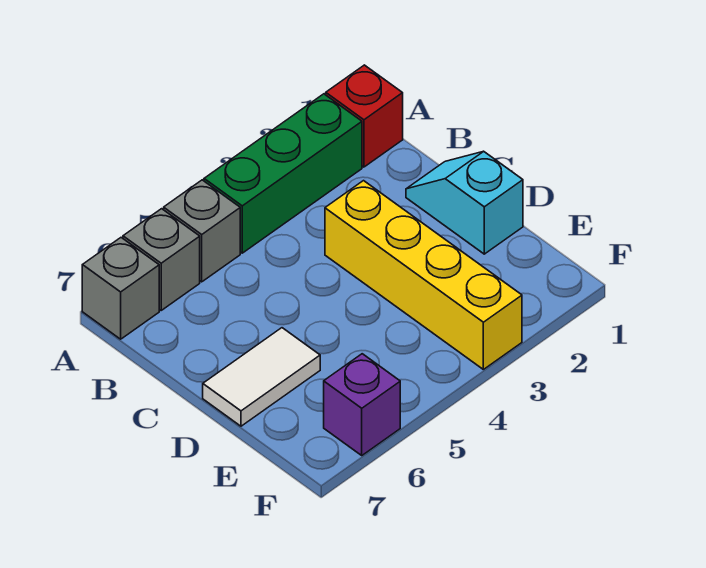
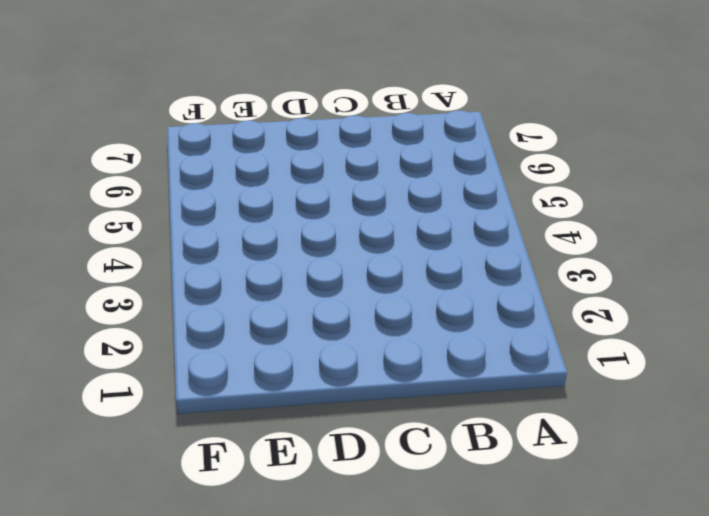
none -> red 1x1 brick [326,65,403,167]
none -> green 1x3 brick [204,94,362,253]

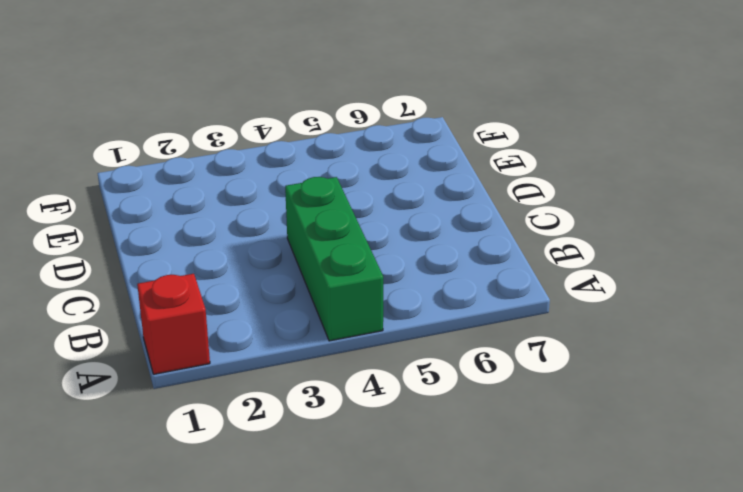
green 1x3 brick [285,177,383,341] -> green 1x3 brick turned to [204,94,362,253]
none -> grey 1x1 brick [164,180,240,282]
none -> grey 1x1 brick [123,209,200,310]

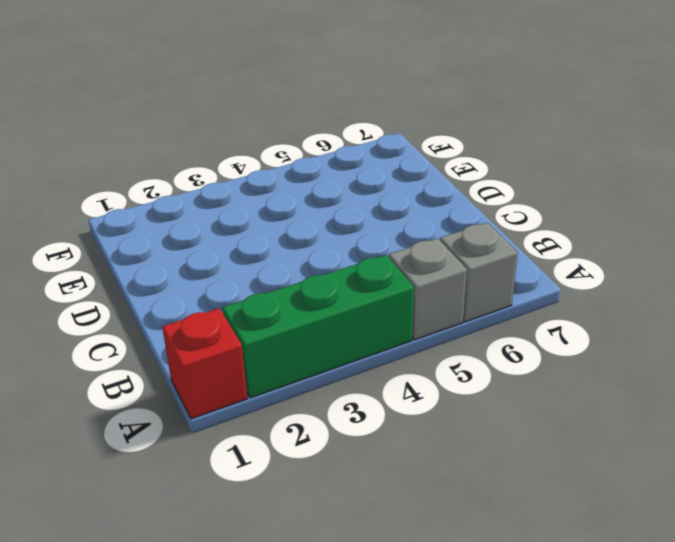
none -> grey 1x1 brick [82,238,159,339]
none -> cyan 1x2 slope [406,151,523,254]

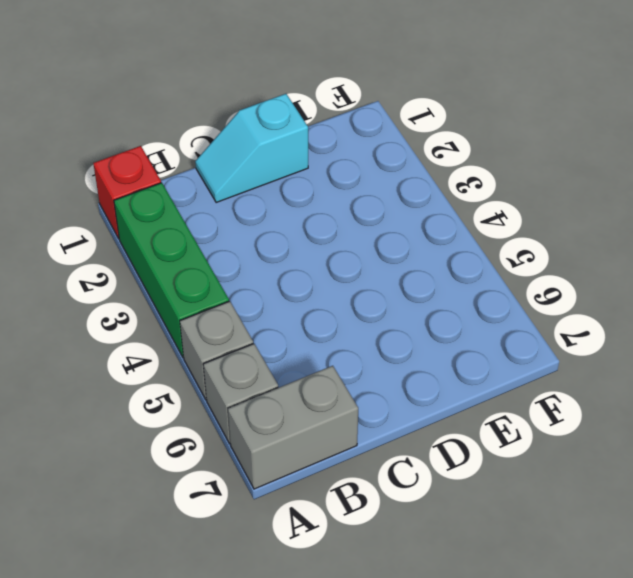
grey 1x2 brick [228,366,358,489] -> grey 1x1 brick [82,238,159,339]
none -> yellow 1x4 brick [325,181,522,369]
none -> white 1x2 tile [203,328,320,426]

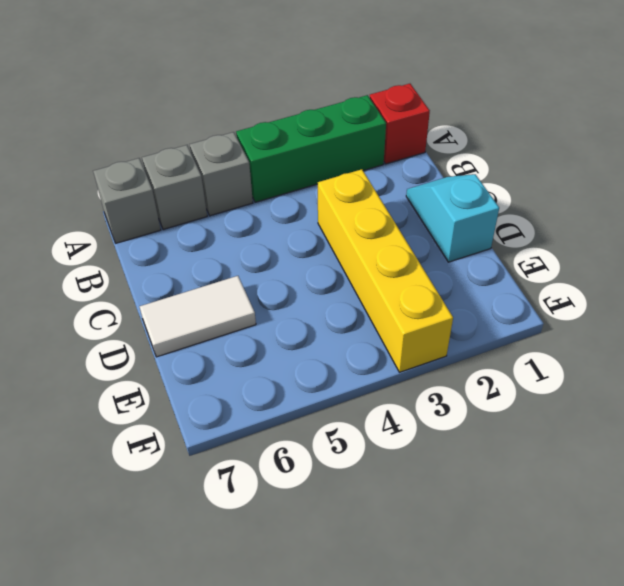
none -> purple 1x1 brick [324,354,400,455]

